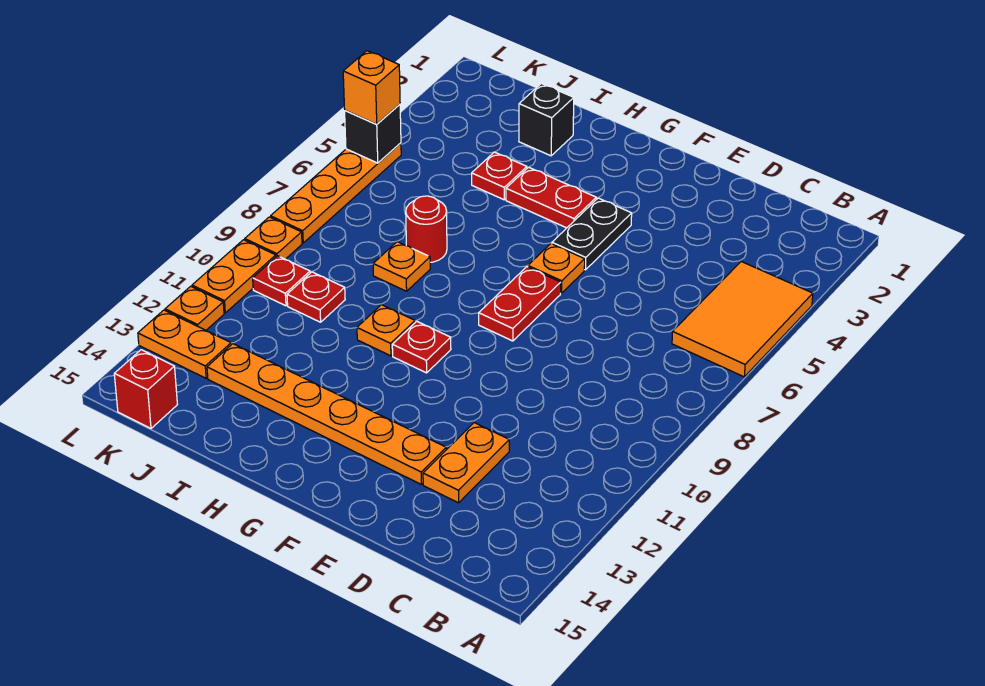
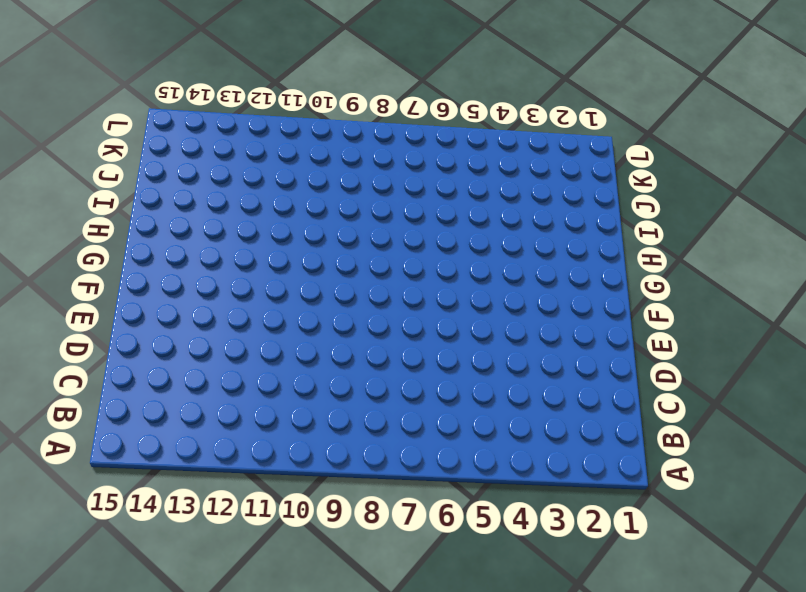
none -> orange 2x3 tile [672,262,813,377]
none -> orange 1x2 plate [423,423,509,503]
none -> orange 1x6 plate [207,344,446,484]

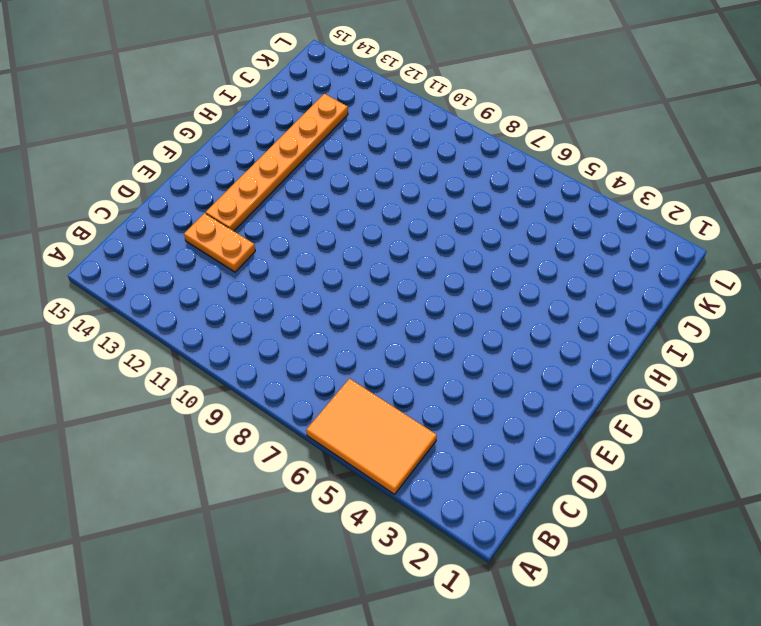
none -> black 1x2 plate [552,198,632,270]
none -> orange 1x1 plate [528,244,585,293]
none -> red 1x2 plate [479,267,561,341]

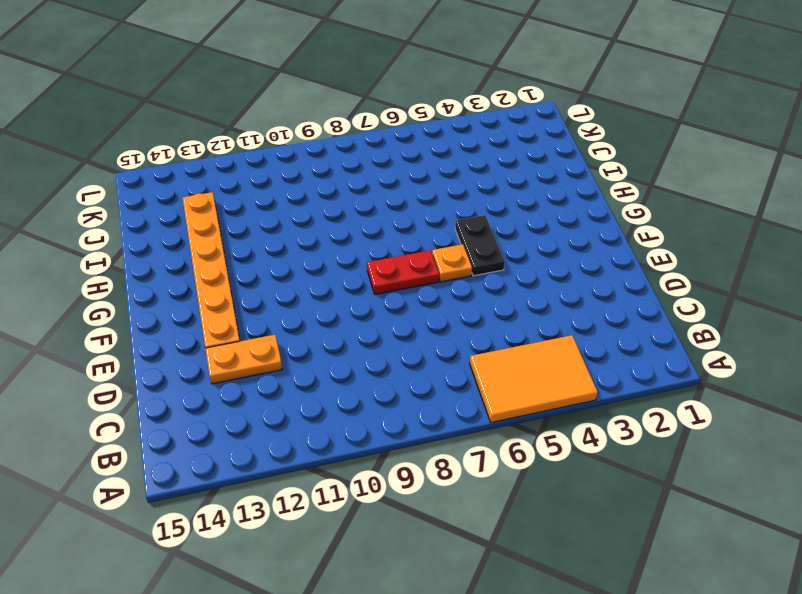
black 1x2 plate [455,215,505,276] -> black 1x2 plate turned to [552,198,632,270]
none -> red 1x2 plate [506,167,596,228]
none -> red 1x1 plate [392,321,451,373]
none -> orange 1x1 plate [357,305,415,356]

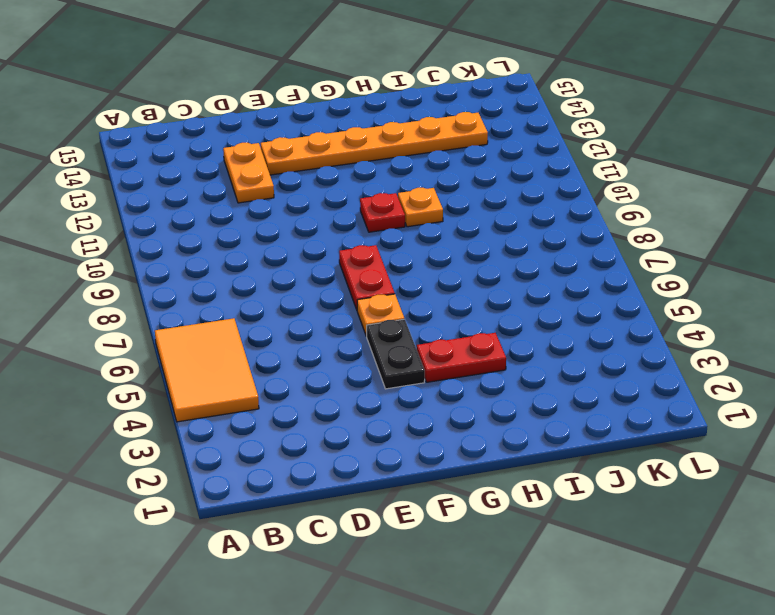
none -> black 1x1 brick [519,83,574,156]
none -> red 1x1 plate [472,152,527,200]
none -> red 1x1 round brick [406,196,447,262]

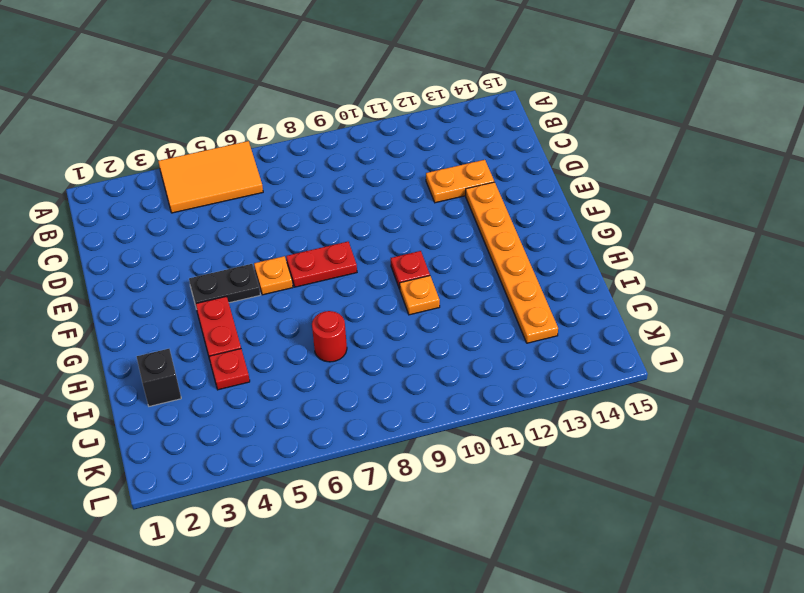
none -> orange 1x1 plate [373,242,430,291]
none -> red 1x1 plate [287,272,345,322]
none -> red 1x1 plate [253,256,310,306]

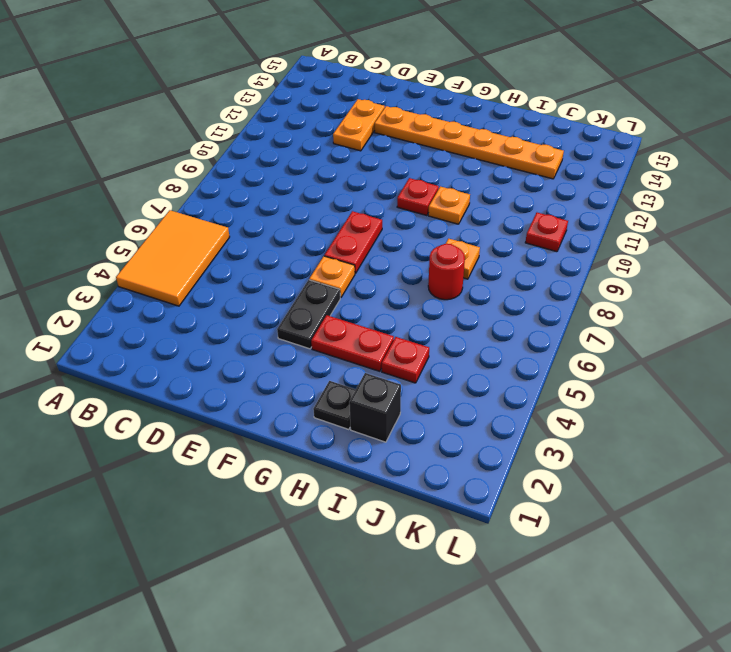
black 1x1 plate [313,381,356,430] -> none
none -> red 1x1 plate [287,272,345,322]
none -> orange 1x2 plate [138,310,231,378]
none -> red 1x1 brick [114,350,177,428]

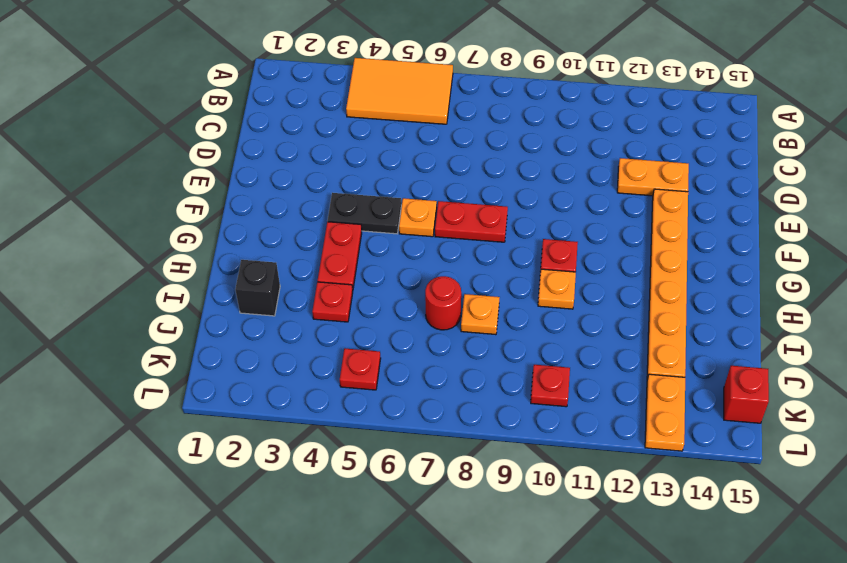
red 1x1 plate [340,349,381,390] -> red 1x1 plate moved to [287,272,345,322]
none -> orange 1x4 plate [271,143,401,243]
none -> orange 1x1 plate [245,217,302,259]
none -> orange 1x2 plate [192,240,276,313]

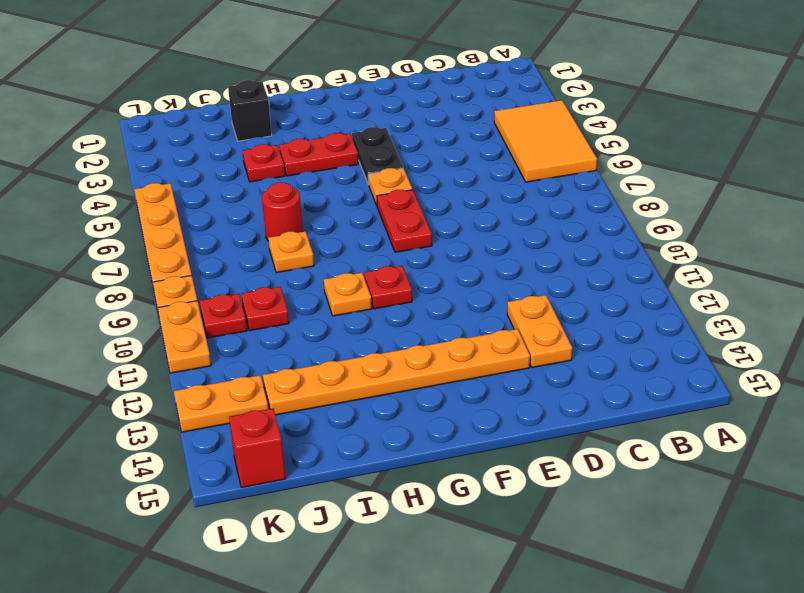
none -> orange 1x1 plate [165,286,224,330]
none -> black 1x1 brick [345,104,401,163]
none -> orange 1x1 brick [343,51,400,124]

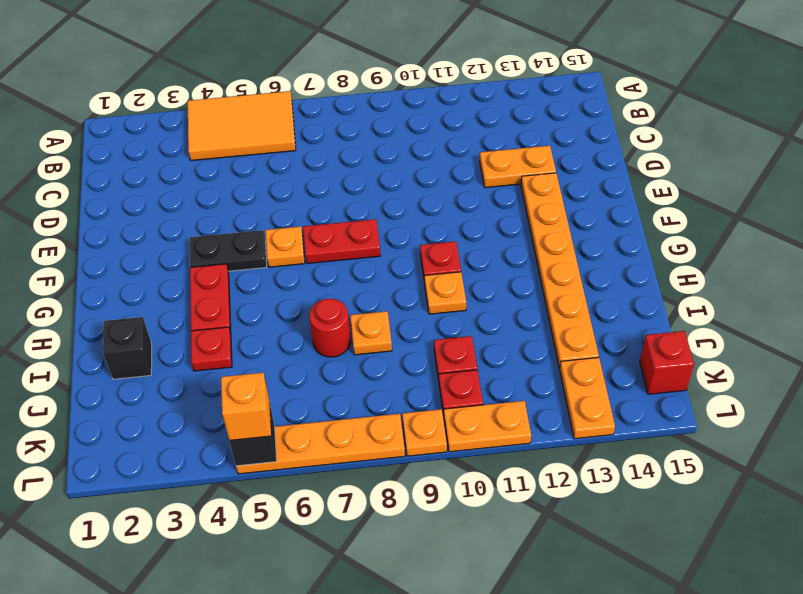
none -> orange 1x1 plate [165,286,224,330]

